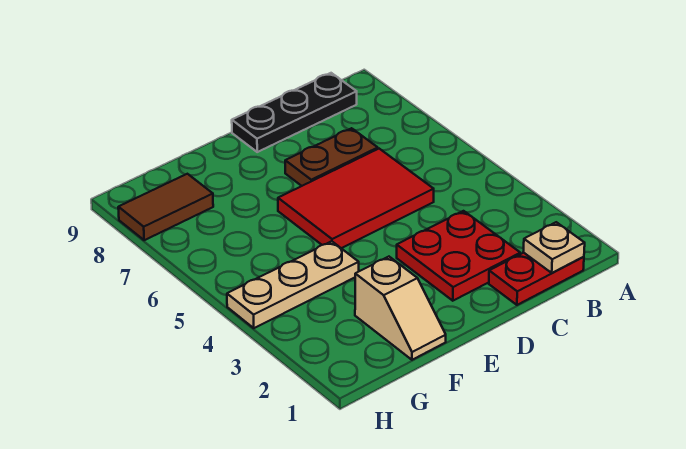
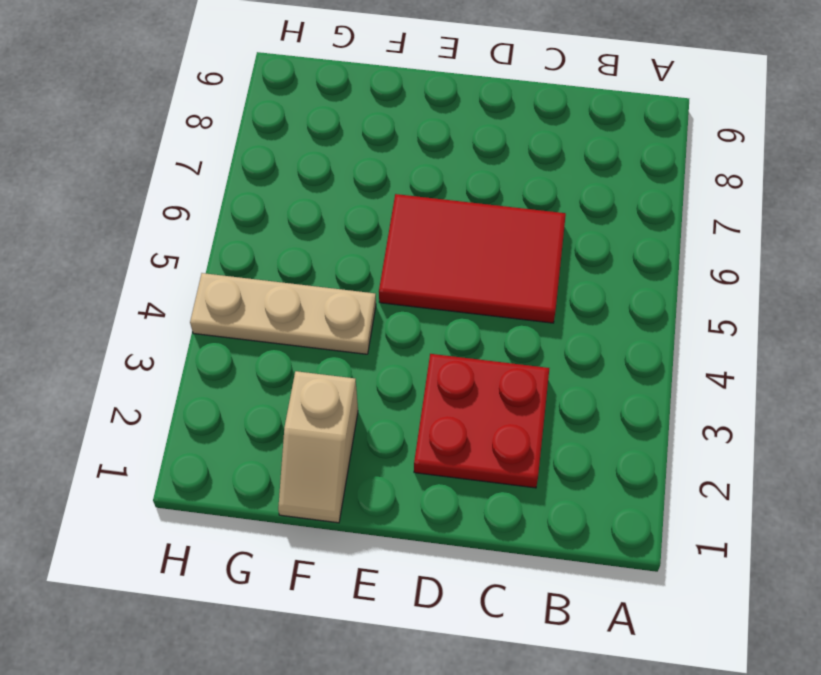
none -> red 1x2 plate [489,253,584,305]
none -> black 1x3 plate [232,73,357,152]

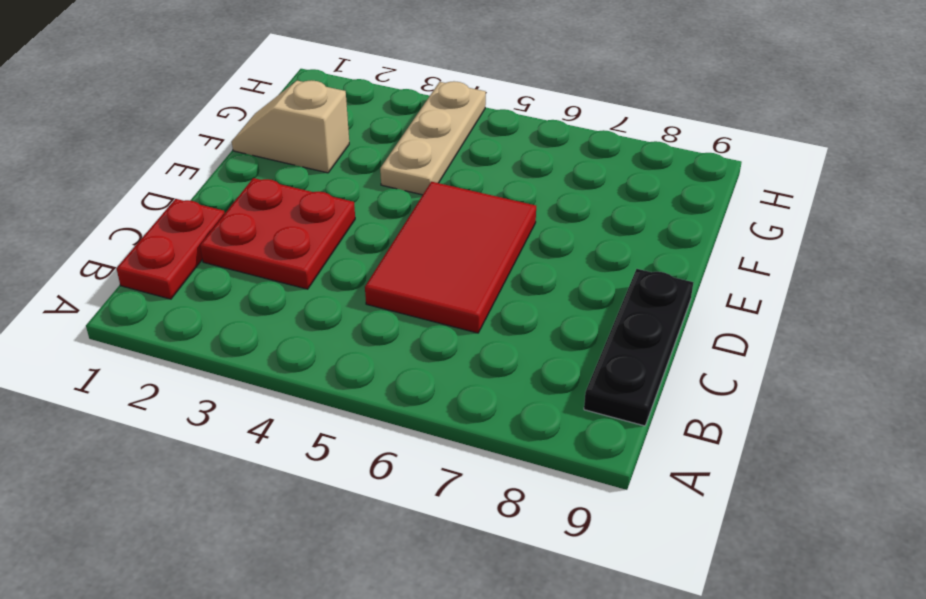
none -> brown 1x2 plate [285,128,378,186]
none -> brown 1x2 tile [118,174,213,240]

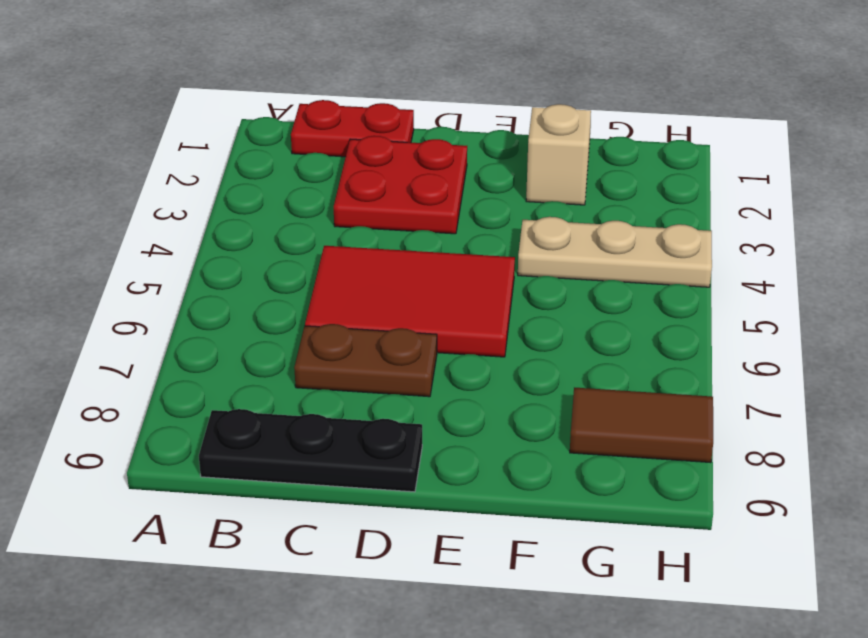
none -> tan 1x1 plate [524,222,585,273]

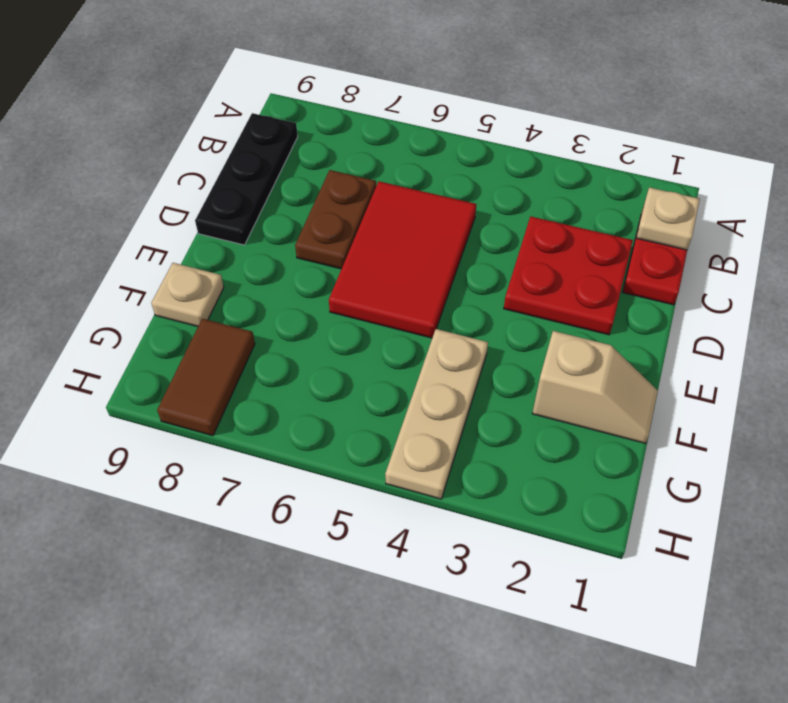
tan 1x1 plate [151,263,224,327] -> none

